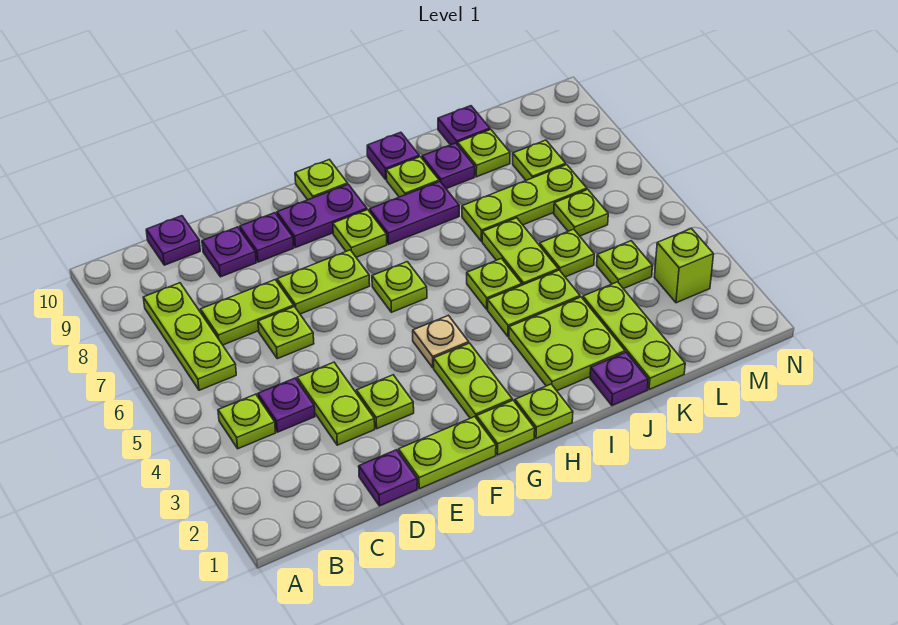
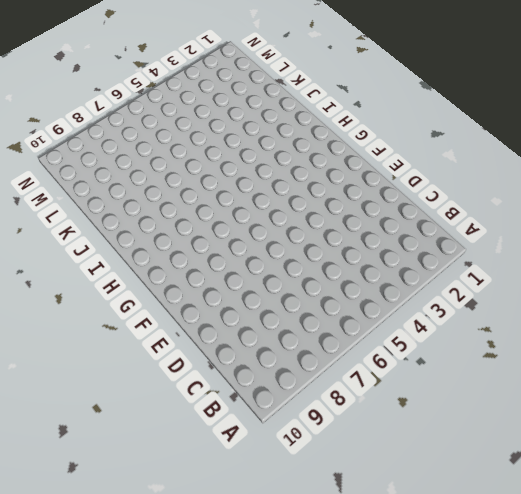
none -> lime 1x1 plate [218,394,276,449]
none -> lime 1x3 plate [143,283,236,390]
none -> purple 1x1 plate [258,378,315,432]
none -> lime 1x2 plate [201,280,294,345]

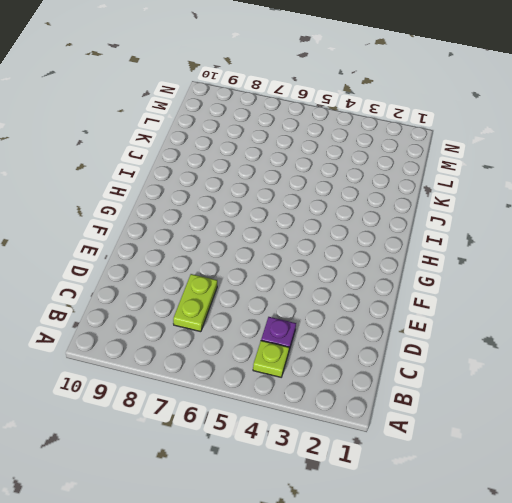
none -> lime 1x3 plate [143,283,236,390]
none -> purple 1x1 plate [146,216,200,265]
none -> purple 1x1 plate [359,450,417,506]
none -> lime 1x2 plate [297,362,375,445]

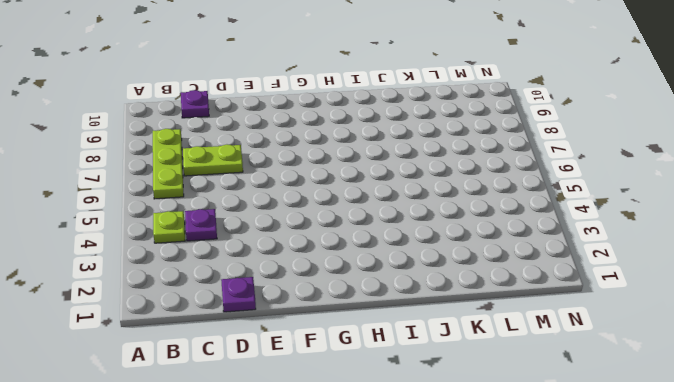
none -> lime 1x2 plate [297,362,375,445]
none -> lime 1x1 plate [258,307,314,359]
none -> purple 1x1 plate [202,227,256,277]
none -> lime 1x2 plate [399,417,496,489]

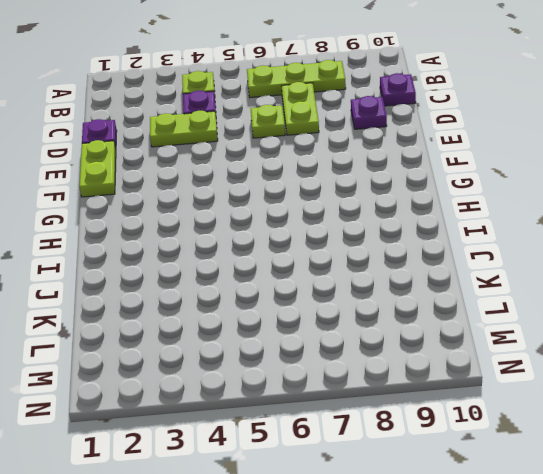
none -> lime 1x1 plate [356,375,414,429]
none -> lime 1x2 plate [277,250,370,314]
none -> purple 1x1 plate [240,213,294,262]
none -> purple 1x2 plate [277,184,367,248]

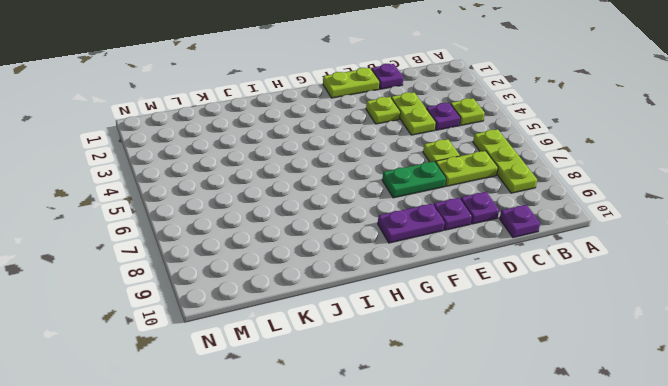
green 1x2 plate [382,161,446,198] -> lime 1x2 plate [277,250,370,314]
none -> lime 1x1 plate [477,400,535,455]
none -> lime 1x2 plate [434,343,512,419]
none -> tan 1x1 plate [413,315,469,368]
none -> lime 1x1 plate [372,262,427,312]

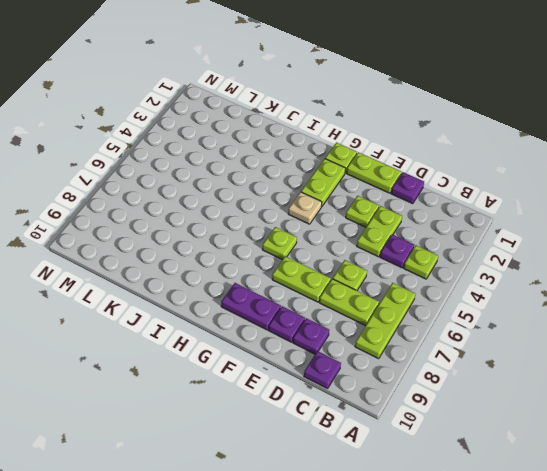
none -> lime 1x1 plate [333,210,387,257]
none -> lime 1x1 plate [295,160,348,200]
none -> lime 1x1 plate [515,384,573,438]
none -> purple 1x2 plate [370,181,459,245]

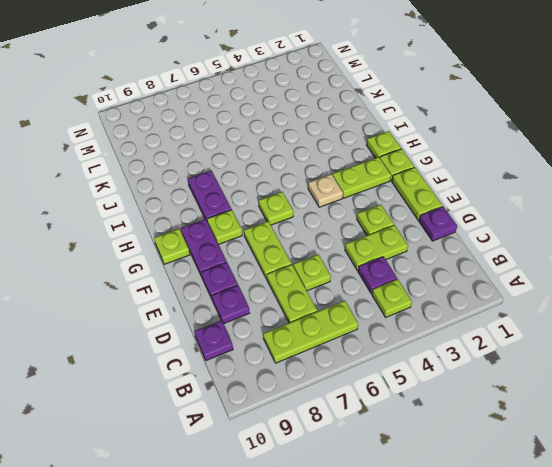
none -> lime 2x2 plate [509,297,625,391]
none -> lime 1x2 plate [487,270,580,336]
none -> lime 1x1 plate [467,258,522,309]
none -> lime 1x1 plate [386,157,439,197]

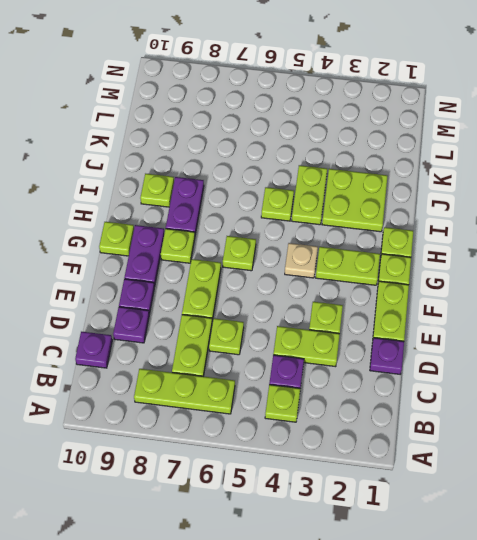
none -> purple 1x1 plate [367,132,419,180]
none -> purple 1x1 plate [590,352,648,405]
none -> lime 1x2 plate [482,218,558,285]
none -> lime 1x3 plate [462,165,587,241]

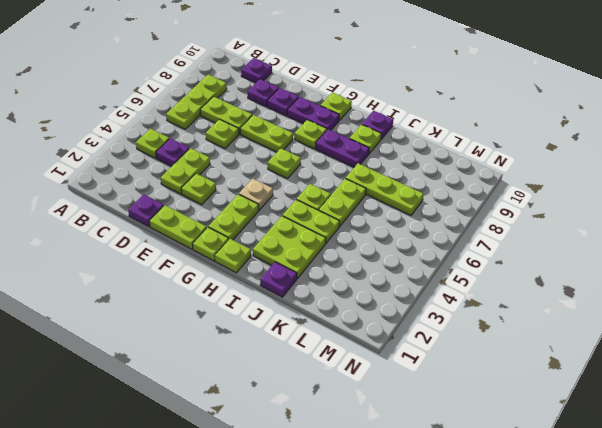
none -> purple 1x1 plate [422,143,475,189]
none -> lime 1x3 plate [583,282,685,389]
none -> lime 1x1 plate [540,229,594,277]
none -> lime 1x1 plate [458,130,510,177]

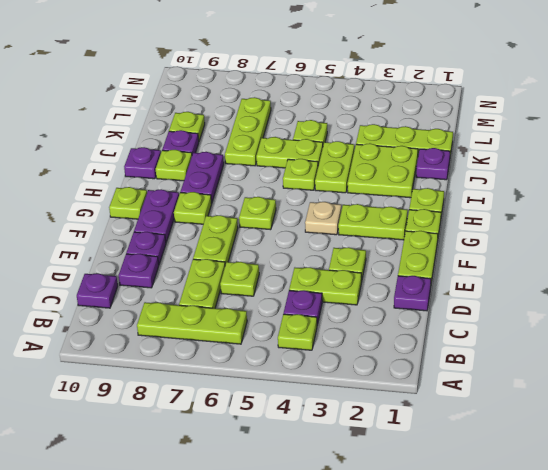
none -> purple 1x1 plate [438,106,490,145]
none -> lime 1x1 plate [597,241,652,289]
none -> lime 1x1 plate [554,190,608,236]
none -> lime 1x1 plate [513,140,566,180]

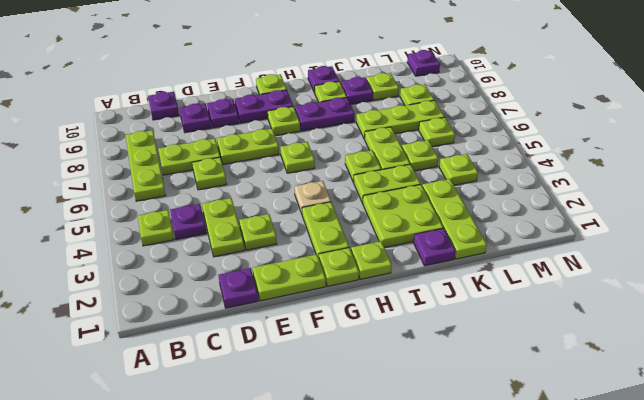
purple 1x1 plate [407,50,440,76] -> purple 1x1 plate moved to [438,106,490,145]
none -> lime 1x1 brick [654,229,713,303]

